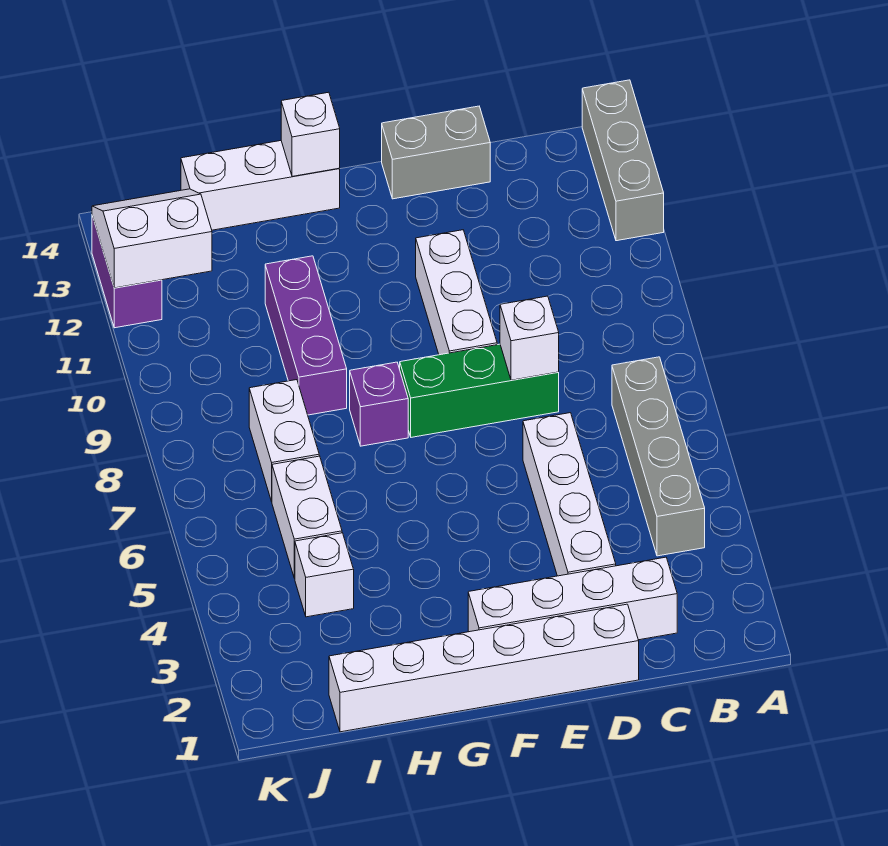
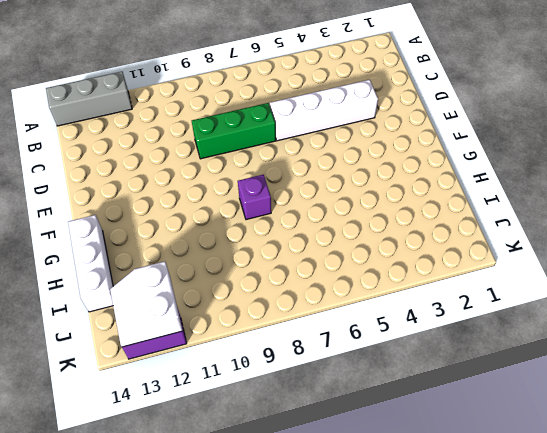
green 1x3 brick [192,103,276,159] -> green 1x3 brick turned to [400,344,559,437]
none -> grey 1x4 brick [612,357,705,556]
none -> white 1x4 brick [468,557,677,640]
none -> white 1x6 brick [329,604,639,732]

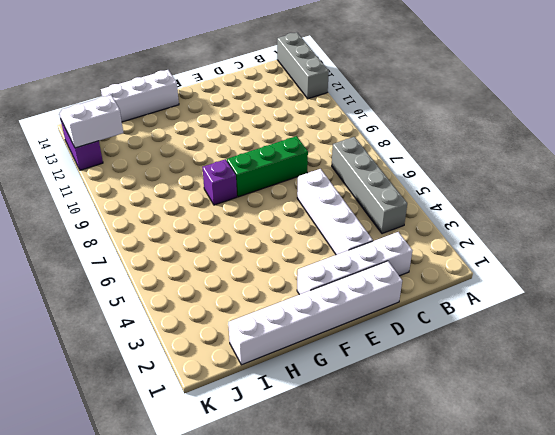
none -> grey 1x2 brick [382,106,490,199]
none -> white 1x3 brick [416,230,497,355]
none -> purple 1x3 brick [265,256,347,415]

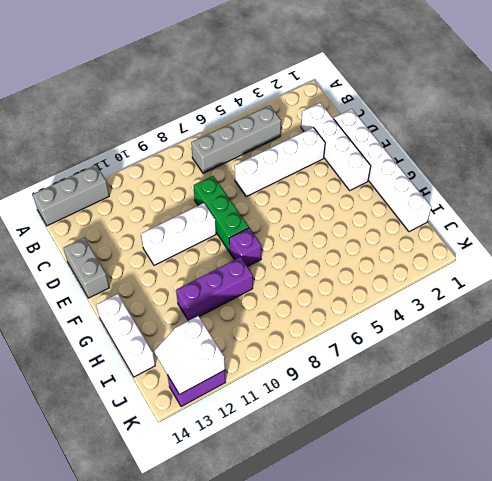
none -> white 1x1 brick [295,533,354,617]
none -> white 1x2 brick [272,456,342,578]
none -> white 1x2 brick [249,380,319,502]

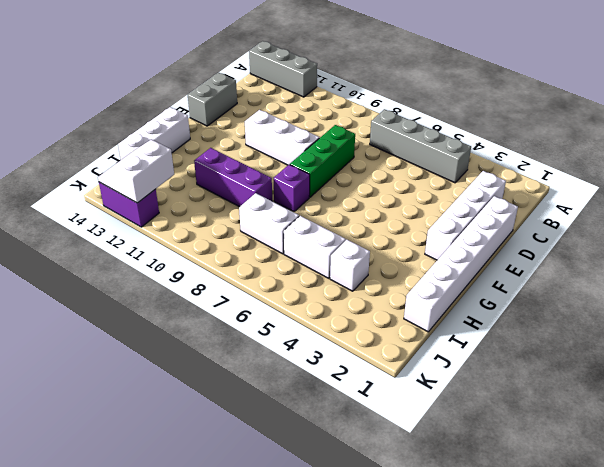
none -> white 1x4 brick [523,413,616,576]
none -> white 1x1 brick [500,296,559,380]
none -> white 1x1 brick [281,92,340,176]

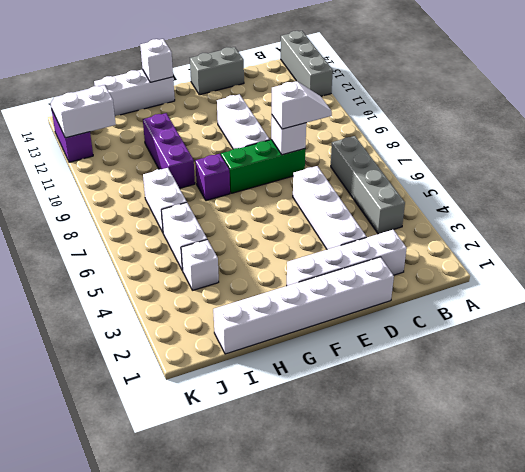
white 1x2 slope [272,81,332,129] -> none

